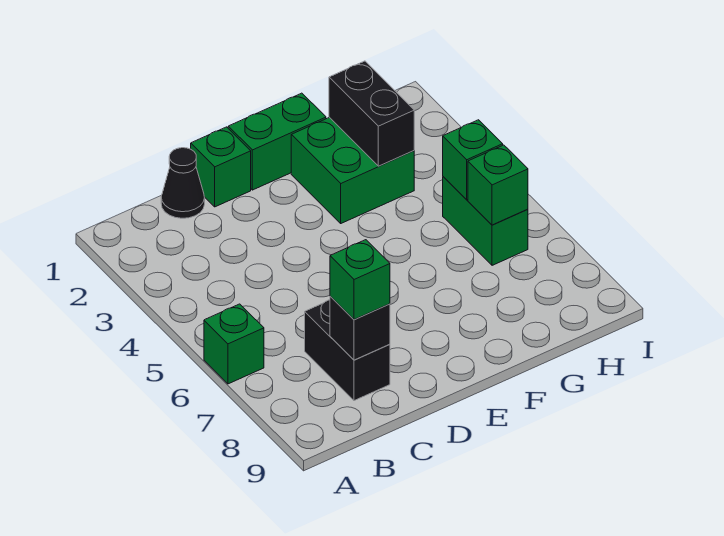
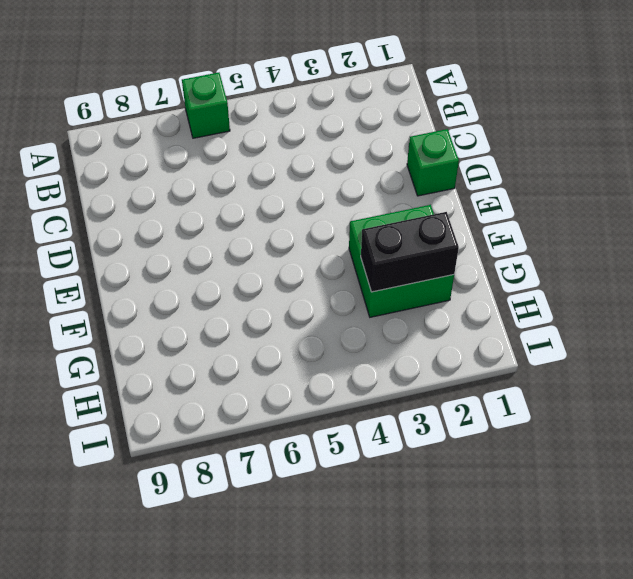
none -> black 1x1 cone [161,148,205,218]
none -> black 1x2 brick [305,300,390,401]
none -> green 1x2 brick [228,93,326,190]

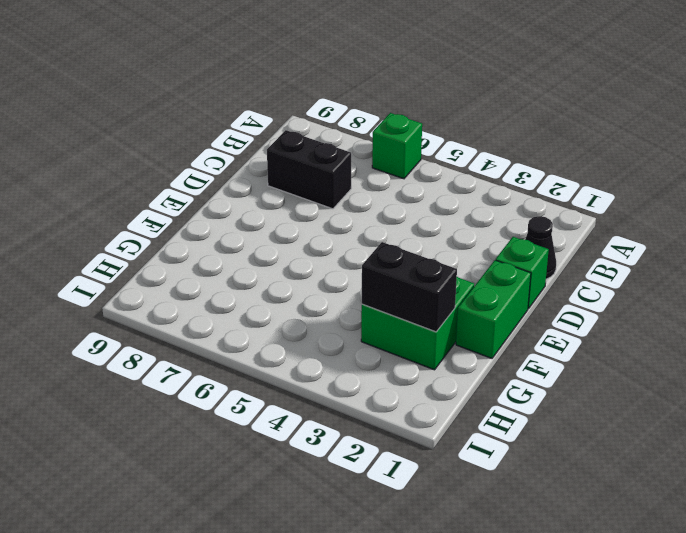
none -> green 1x2 brick [443,177,528,265]
none -> black 1x1 brick [330,296,390,360]
none -> green 1x1 brick [443,120,503,200]

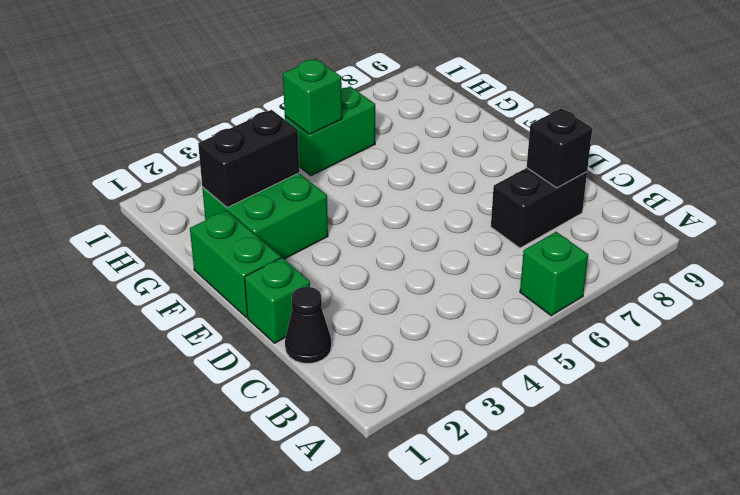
none -> green 1x1 brick [468,145,528,225]
none -> green 1x1 brick [330,240,390,320]

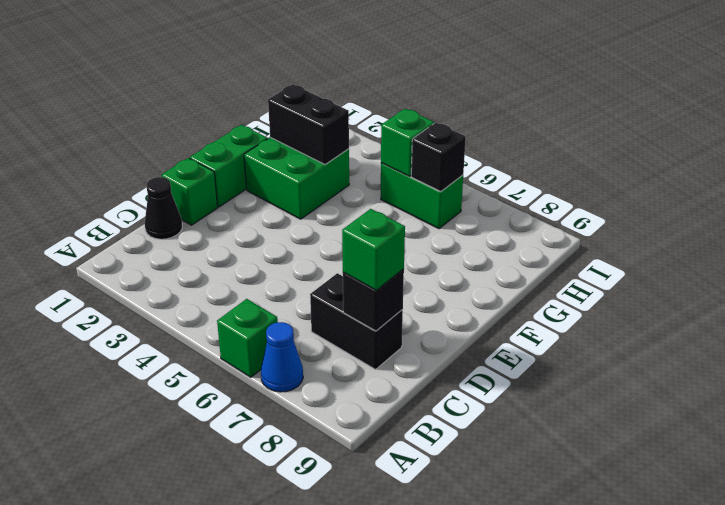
blue 1x1 cone [261,322,303,392] -> none
black 1x1 brick [411,123,466,192] -> green 1x1 brick [468,145,528,225]

